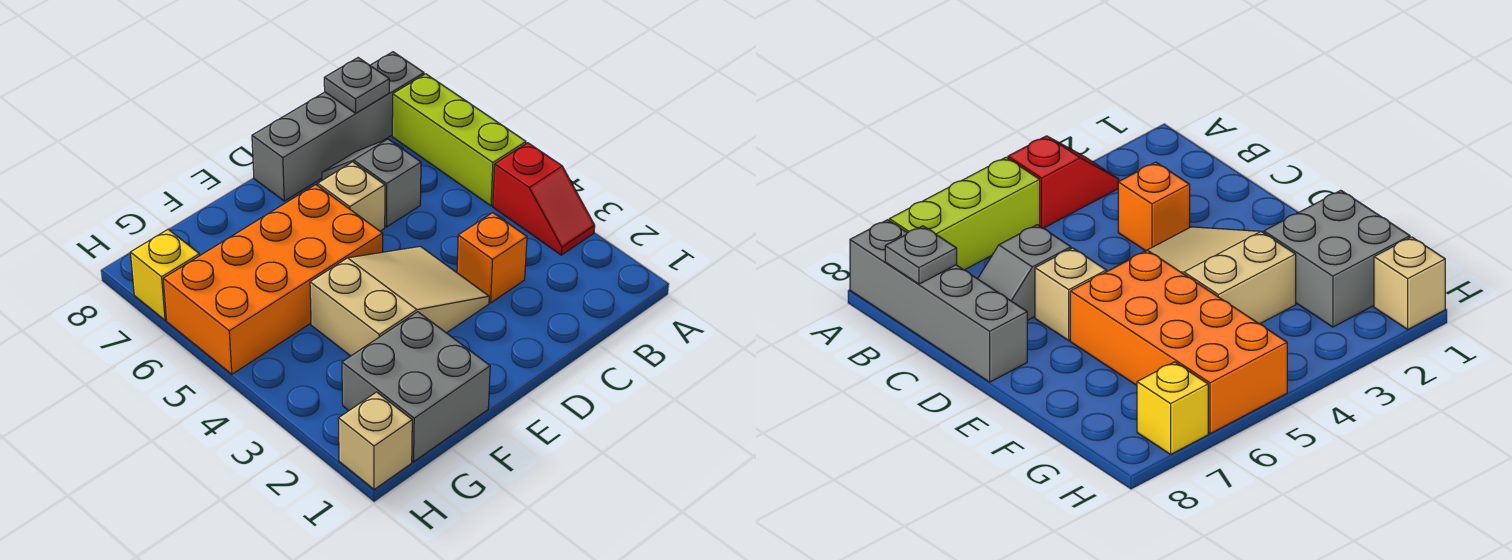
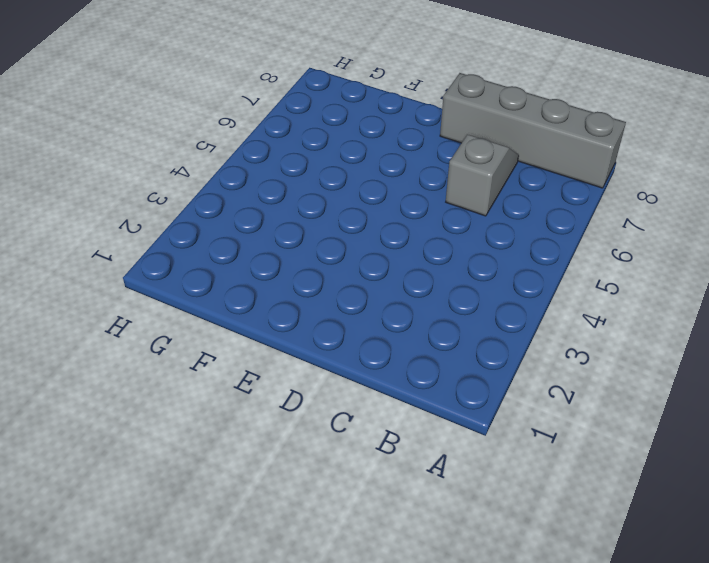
none -> red 1x2 slope [493,143,595,255]
none -> lime 1x3 brick [392,74,526,206]
none -> orange 1x1 brick [457,213,527,303]

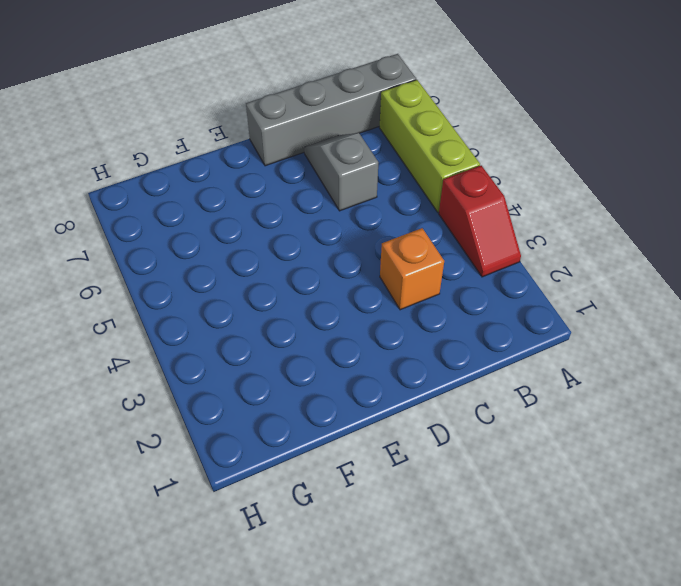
none -> tan 2x3 slope [310,246,489,356]
none -> tan 1x1 brick [318,162,385,231]
none -> orange 2x4 brick [163,185,383,374]

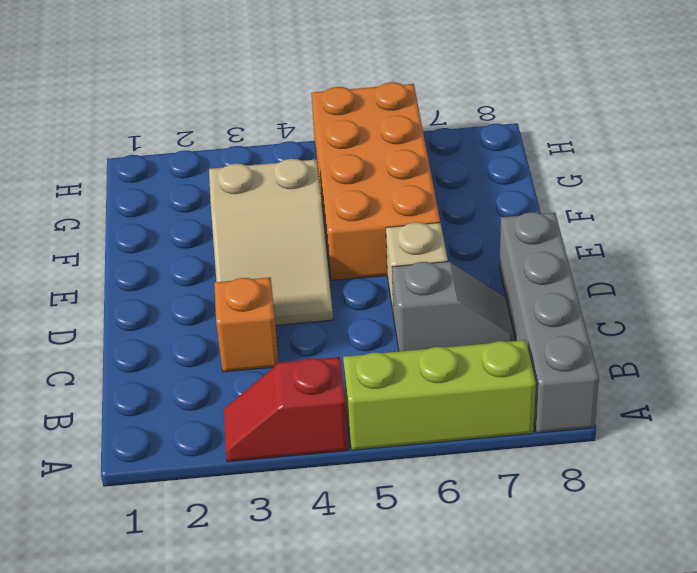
none -> grey 2x2 brick [342,312,490,462]
none -> tan 1x1 brick [338,392,412,490]
none -> yellow 1x1 brick [130,229,200,320]

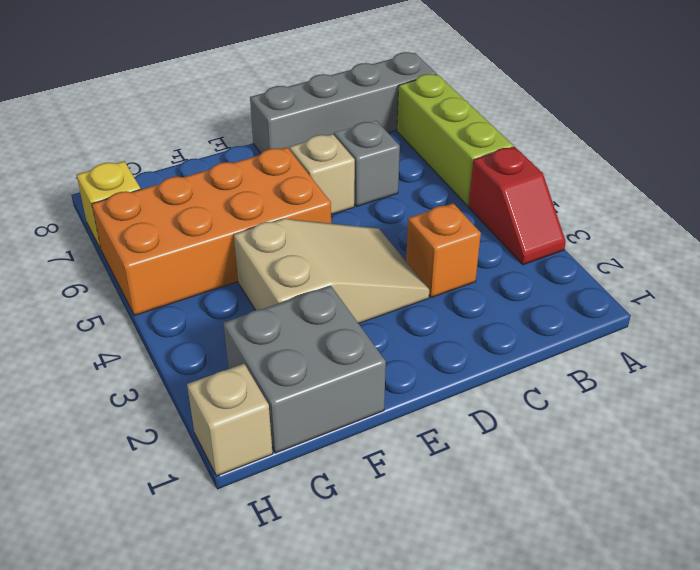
none -> grey 1x1 plate [324,58,389,113]

